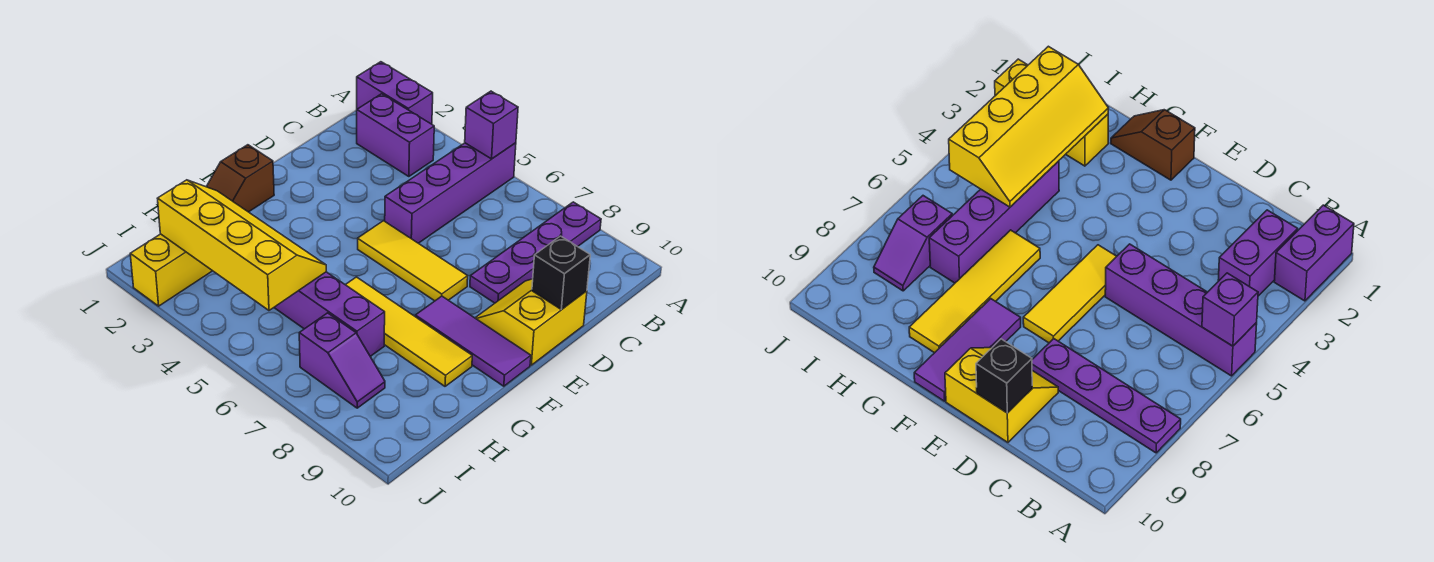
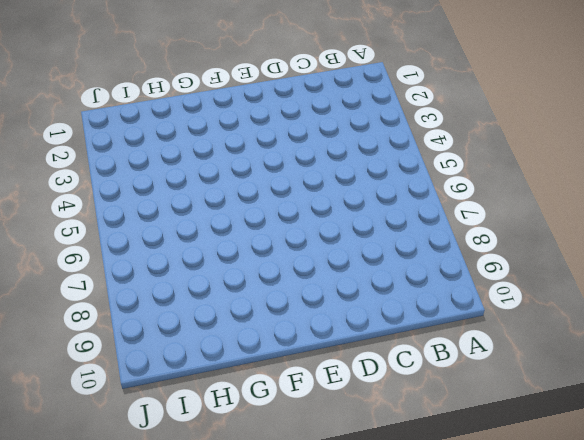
none -> purple 1x2 brick [357,62,433,124]
none -> purple 1x4 brick [385,143,516,243]
none -> purple 1x4 plate [470,202,601,303]

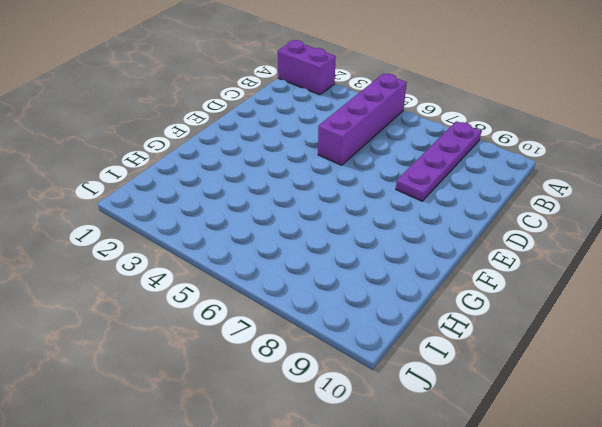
none -> purple 1x2 brick [357,94,434,177]
none -> yellow 2x2 slope [475,279,587,365]
none -> yellow 1x3 tile [358,221,468,301]

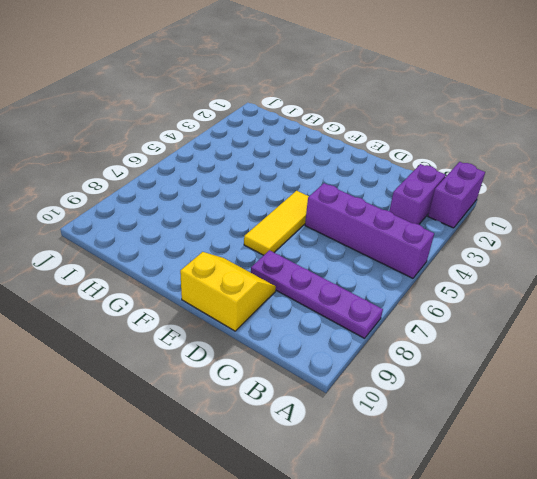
none -> brown 1x2 slope [206,145,274,212]
none -> purple 1x3 tile [415,296,531,386]
none -> yellow 1x4 tile [345,277,472,386]

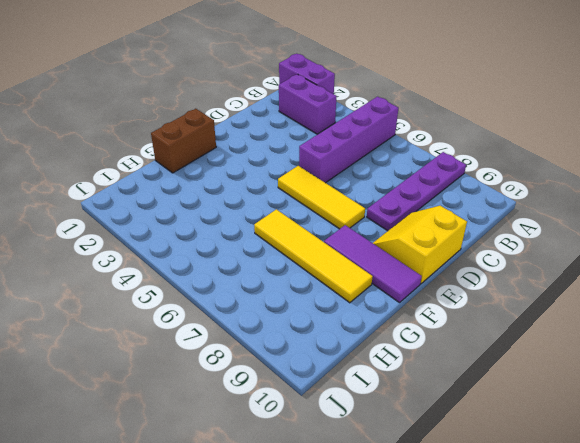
brown 1x2 brick [151,109,216,173] -> brown 1x2 slope [206,145,274,212]
none -> yellow 1x3 brick [130,234,212,306]
none -> purple 1x4 brick [274,272,385,356]
none -> purple 1x2 slope [299,313,385,408]

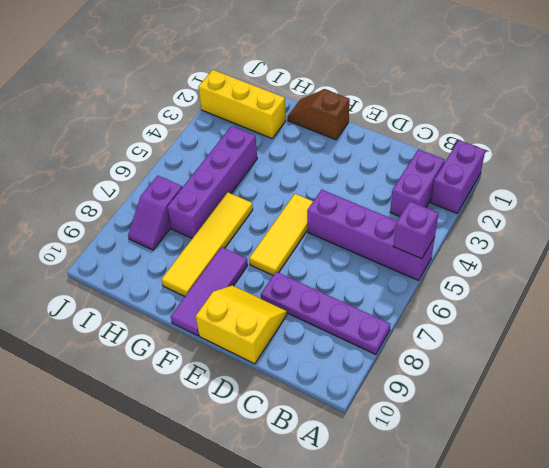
none -> black 1x1 brick [532,236,590,310]
none -> yellow 2x4 slope [157,180,326,310]

